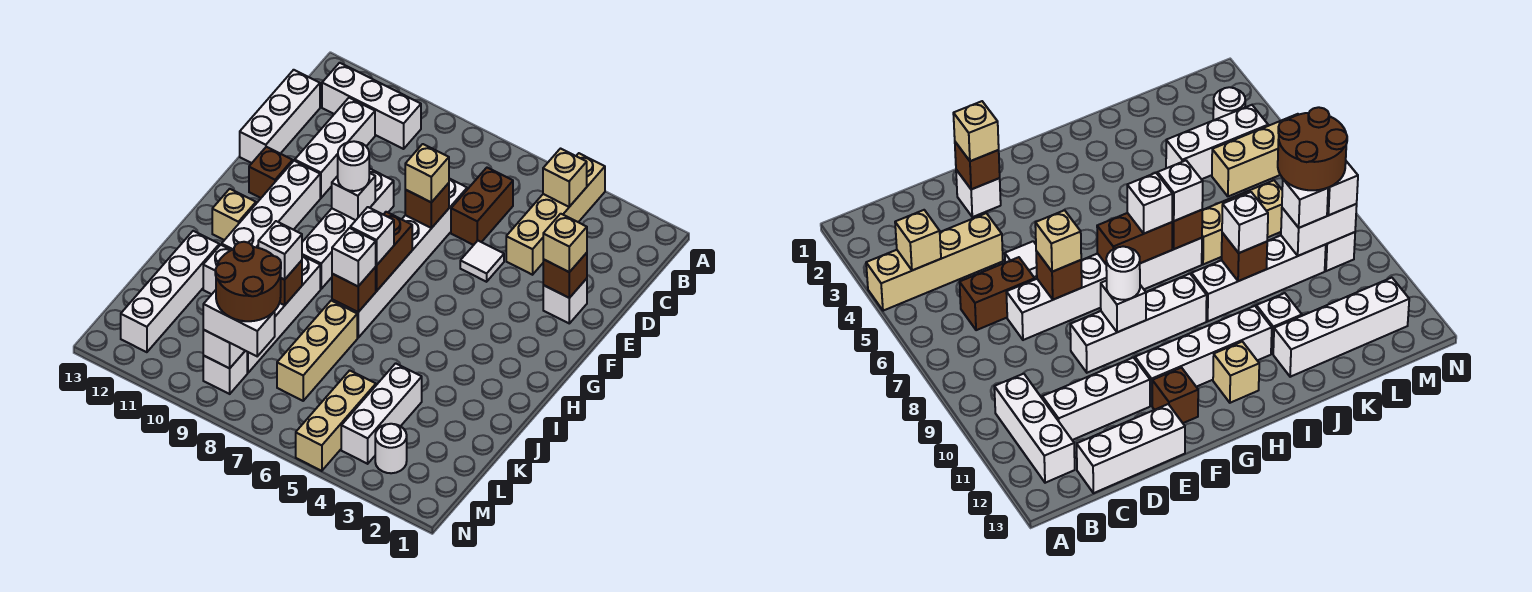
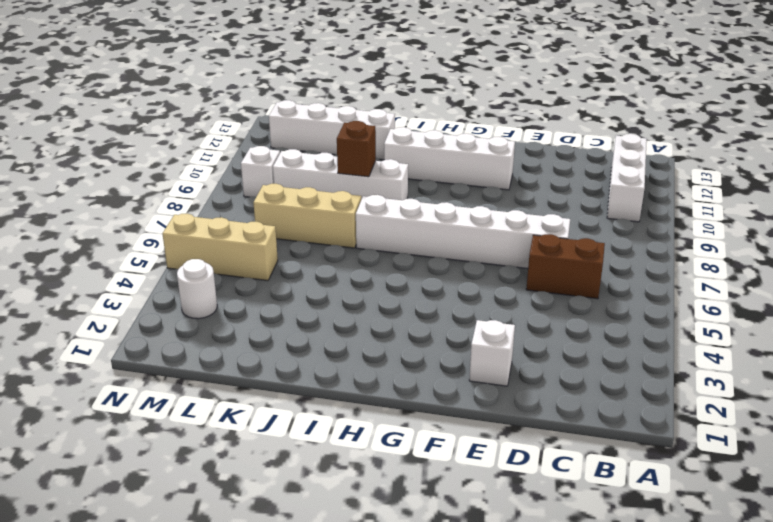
none -> tan 1x4 brick [506,153,605,275]
none -> white 1x3 brick [295,98,375,198]
none -> white 1x3 brick [240,70,320,163]
none -> white 1x1 tile [460,241,504,282]

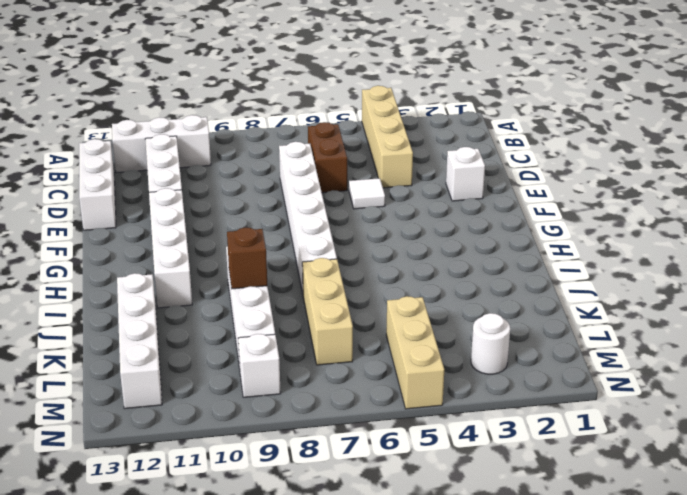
none -> white 1x4 brick [302,168,394,289]
none -> brown 1x1 brick [249,147,293,198]
none -> tan 1x1 brick [212,189,256,240]
none -> white 1x1 brick [203,245,231,294]

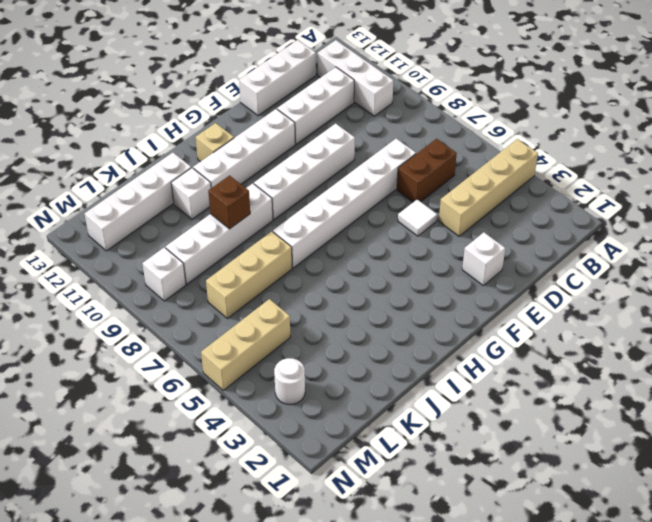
none -> brown 1x1 brick [249,147,293,198]
none -> white 1x3 brick [341,363,422,464]
none -> tan 1x1 brick [543,149,587,207]
none -> brown 1x1 brick [543,253,587,298]

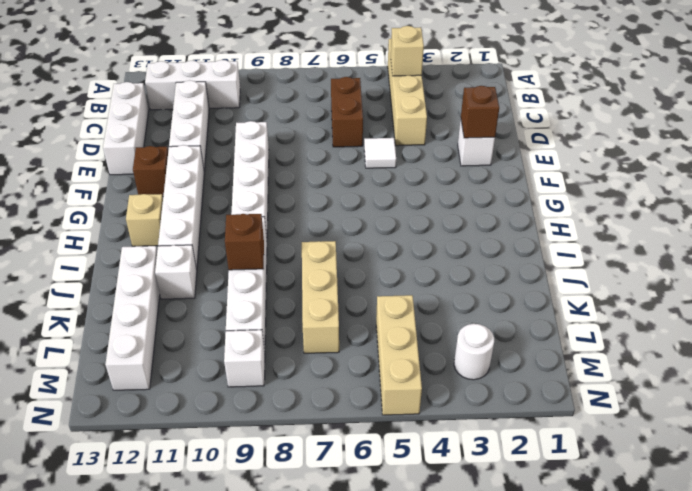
none -> white 1x6 brick [332,179,467,338]
none -> white 1x3 brick [341,363,422,464]
none -> brown 1x1 brick [405,183,449,228]
none -> white 1x1 brick [332,173,375,220]

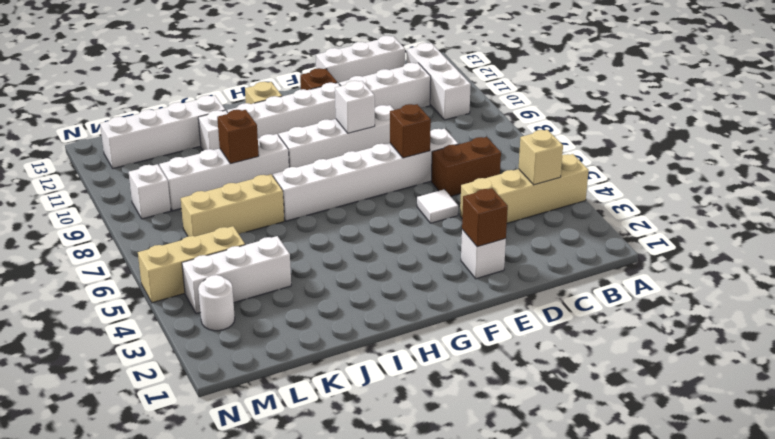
none -> brown 1x2 brick [376,212,412,291]
none -> brown 1x1 brick [332,267,376,312]
none -> white 1x2 brick [203,330,245,368]
none -> tan 1x1 brick [543,214,587,272]

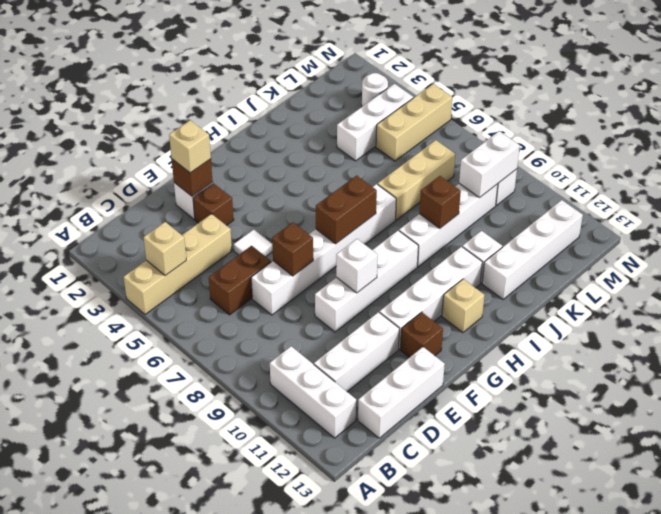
brown 1x1 brick [193,183,234,226] -> brown 1x1 brick moved to [332,267,376,312]
none -> tan 1x1 brick [405,144,449,202]
none -> white 1x1 round brick [338,141,369,191]
none -> white 1x1 brick [350,207,394,266]
none -> white 1x1 brick [332,228,376,286]

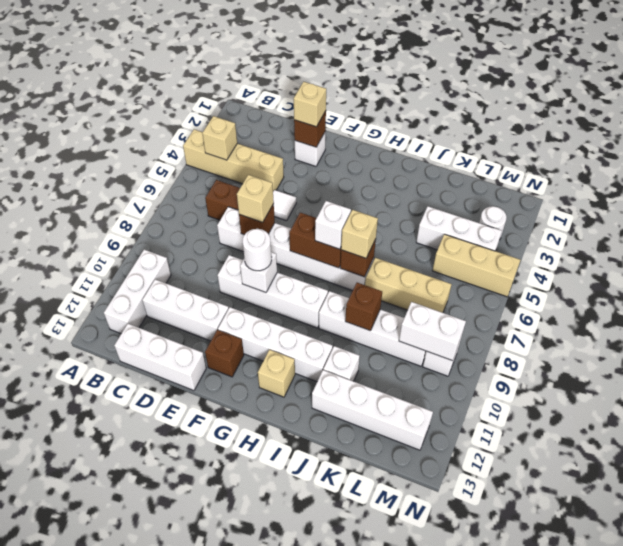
tan 1x1 brick [341,210,378,258] -> white 1x1 brick [332,228,376,286]
none -> white 1x1 brick [258,221,302,280]
none -> white 1x1 brick [1282,179,1328,228]
none -> white 1x2 brick [203,290,275,356]
none -> brown 2x2 round brick [215,242,281,321]

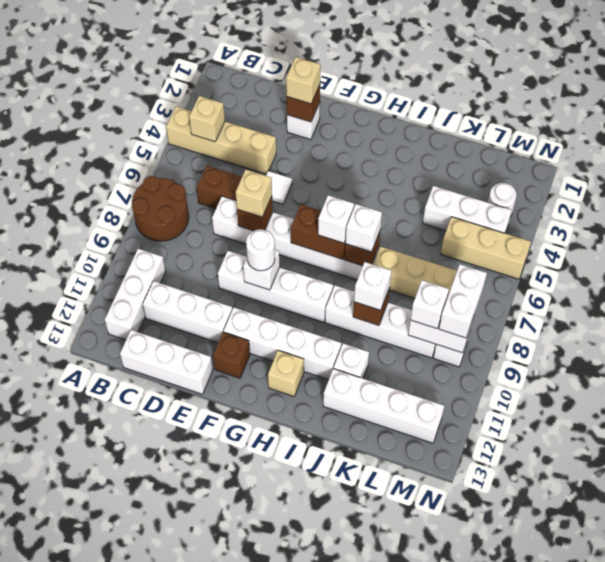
brown 2x2 round brick [132,176,189,241] -> brown 2x2 round brick moved to [215,242,281,321]

